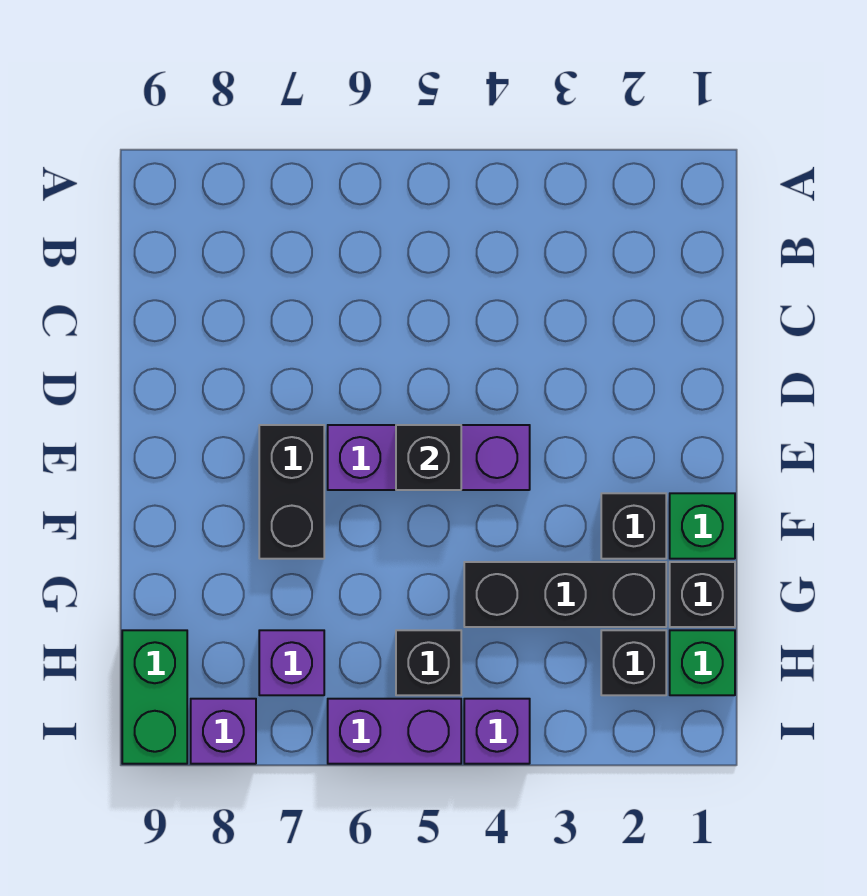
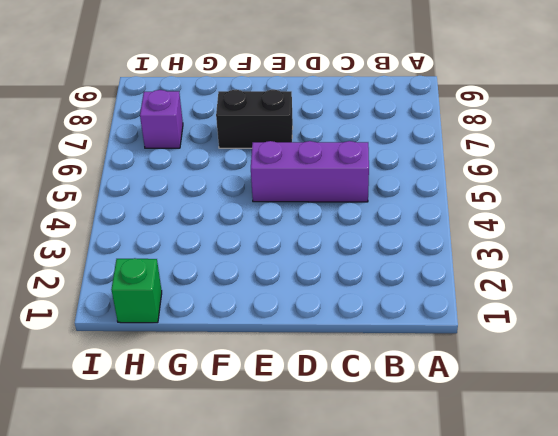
purple 1x3 brick [251,141,369,202] -> purple 1x3 brick turned to [328,425,530,490]
none -> green 1x1 brick [670,493,735,559]
none -> black 1x1 brick [601,493,666,559]
none -> black 1x1 brick [670,562,735,627]

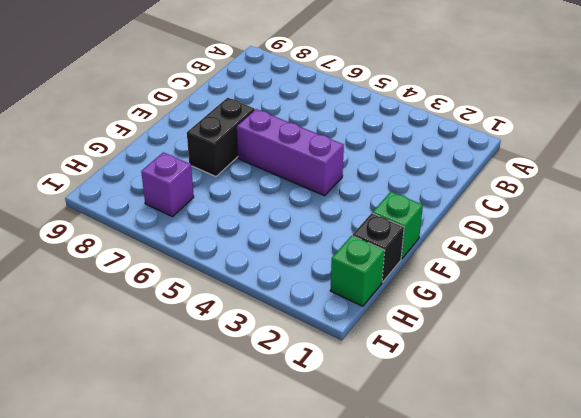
none -> black 1x1 brick [601,493,666,559]
none -> black 1x3 brick [464,562,666,627]
none -> black 1x1 brick [601,630,666,695]

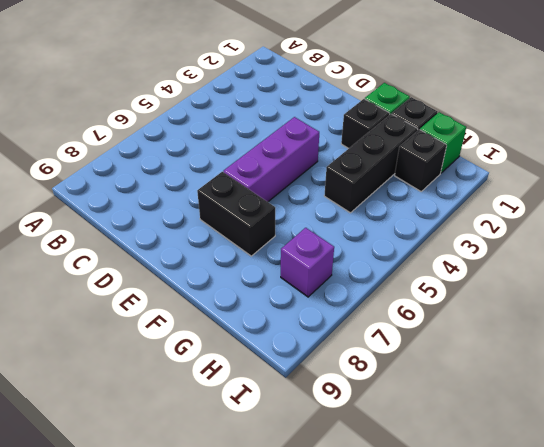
none -> black 1x1 brick [396,630,461,695]
none -> green 1x2 brick [122,630,187,764]
none -> purple 1x1 brick [464,699,530,764]

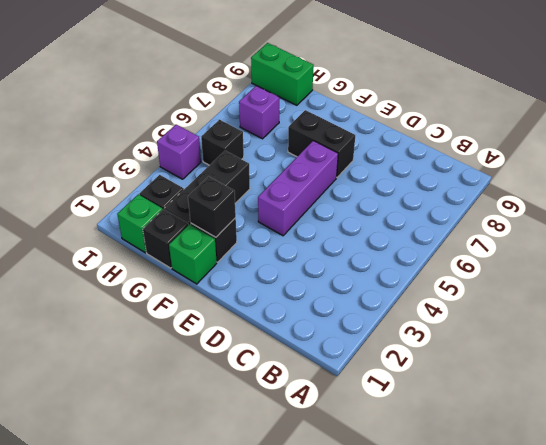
black 1x1 brick [188,177,236,237] -> black 1x1 brick moved to [396,425,461,490]
none -> purple 1x2 brick [328,699,461,764]
none -> purple 1x1 brick [191,699,256,764]

